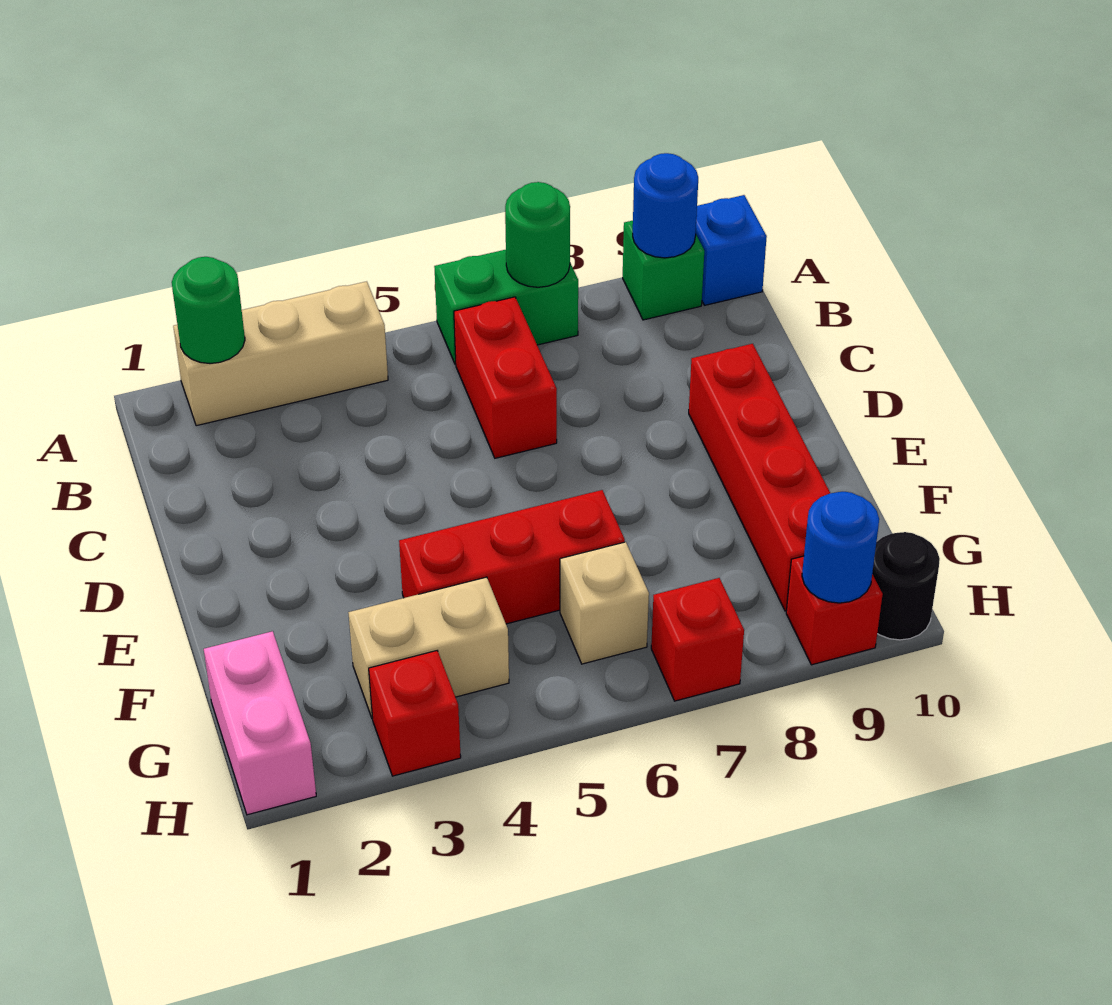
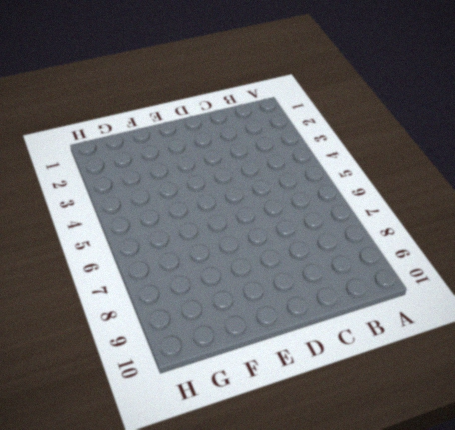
none -> tan 1x3 brick [173,281,388,426]
none -> green 1x2 brick [434,250,578,364]
none -> green 1x1 brick [623,221,704,320]

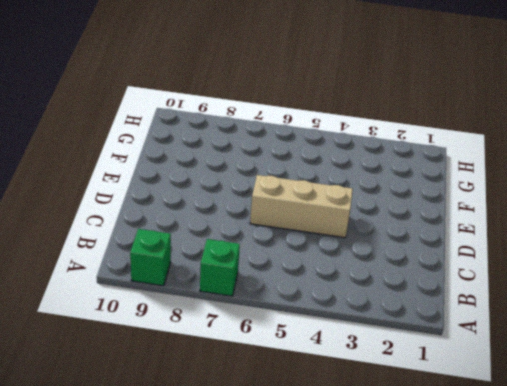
green 1x1 brick [200,239,240,296] -> green 1x2 brick [434,250,578,364]
tan 1x3 brick [250,175,353,238] -> tan 1x3 brick moved to [173,281,388,426]
none -> blue 1x1 brick [696,195,767,305]
none -> red 1x2 brick [454,297,557,458]
none -> red 1x4 brick [689,344,830,611]

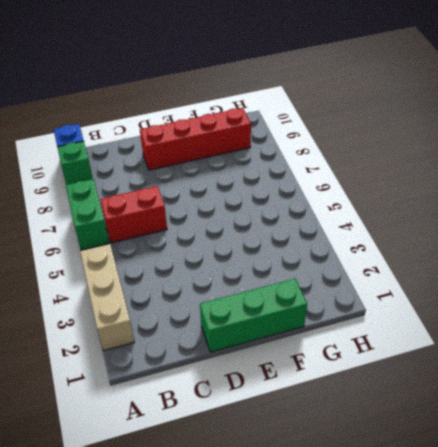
green 1x3 brick [200,279,307,352] -> none
none -> red 1x3 brick [399,490,625,624]
none -> pink 1x2 brick [204,631,316,815]
none -> tan 1x2 brick [348,577,509,719]

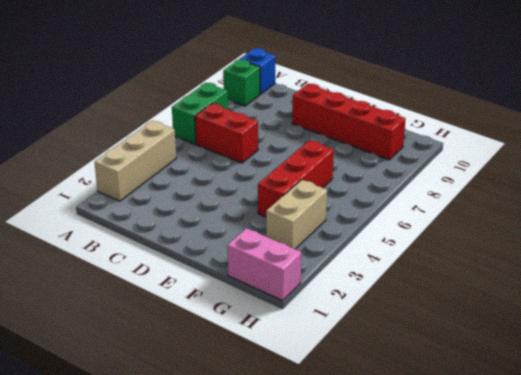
none -> tan 1x1 brick [560,542,649,664]
none -> red 1x1 brick [369,651,461,776]
none -> red 1x1 brick [651,578,744,701]

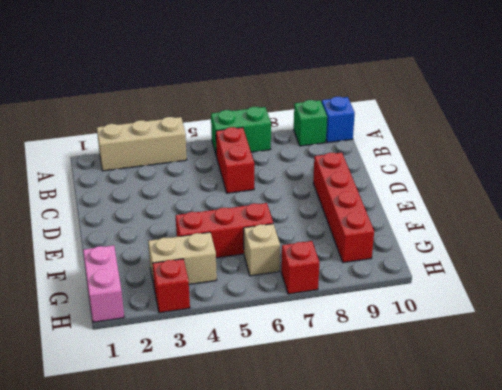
none -> red 1x1 brick [786,556,883,665]
none -> black 1x1 round brick [872,532,940,640]
none -> green 1x1 round brick [172,257,245,363]

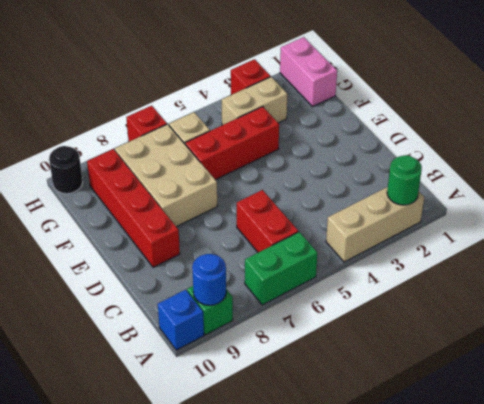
tan 2x3 brick [115,124,217,227] -> none
none -> red 1x1 brick [786,556,883,665]
none -> green 1x1 round brick [505,182,570,287]
none -> blue 1x1 round brick [802,492,879,603]

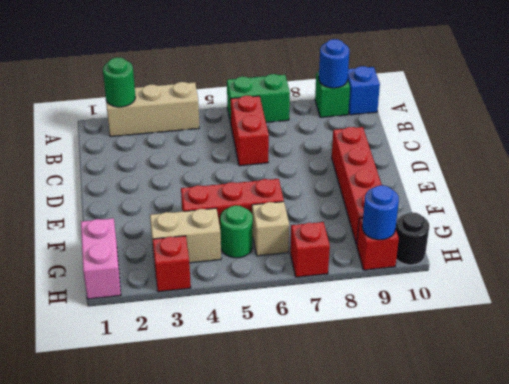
green 1x1 round brick [220,205,253,258] -> green 1x1 round brick moved to [505,182,570,287]

